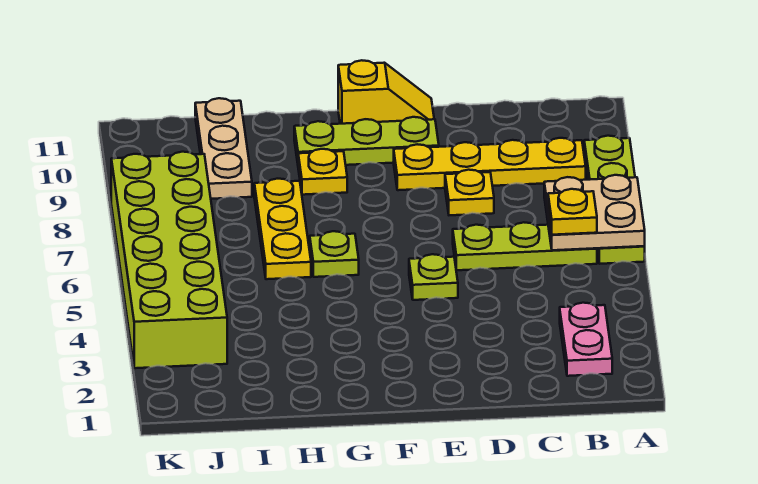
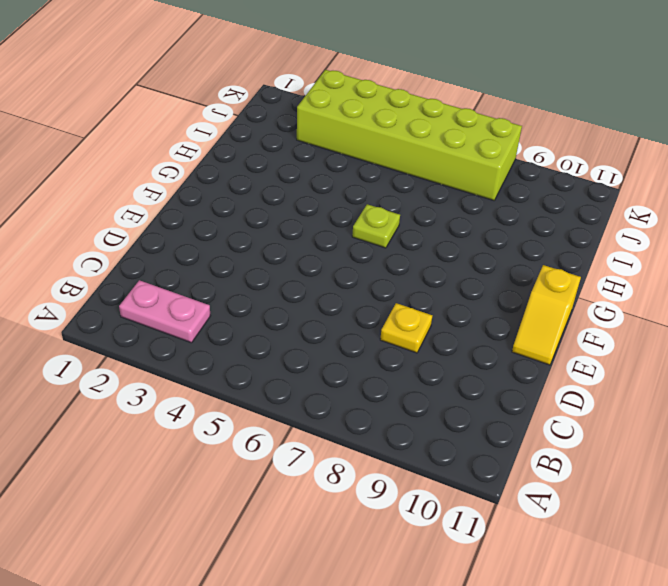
none -> lime 1x4 plate [584,136,645,264]
none -> lime 1x3 plate [453,222,597,270]
none -> yellow 1x4 plate [394,138,586,190]

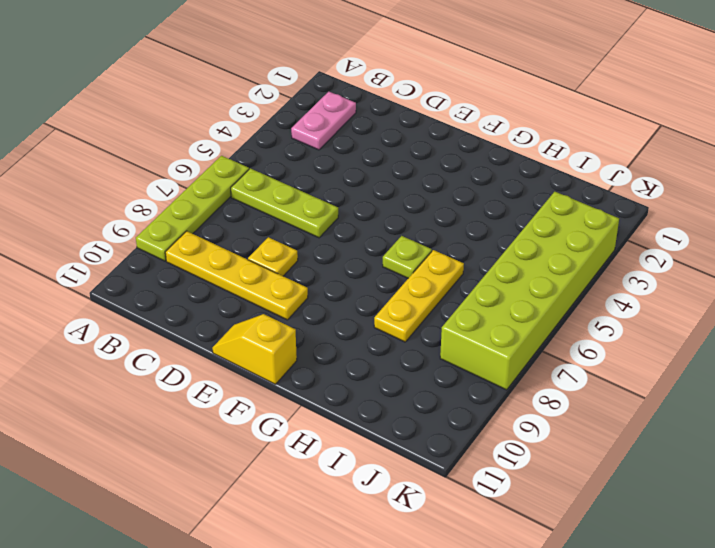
none -> lime 1x1 plate [409,254,458,300]
none -> lime 1x3 plate [294,117,439,165]
none -> yellow 1x1 plate [298,149,347,195]

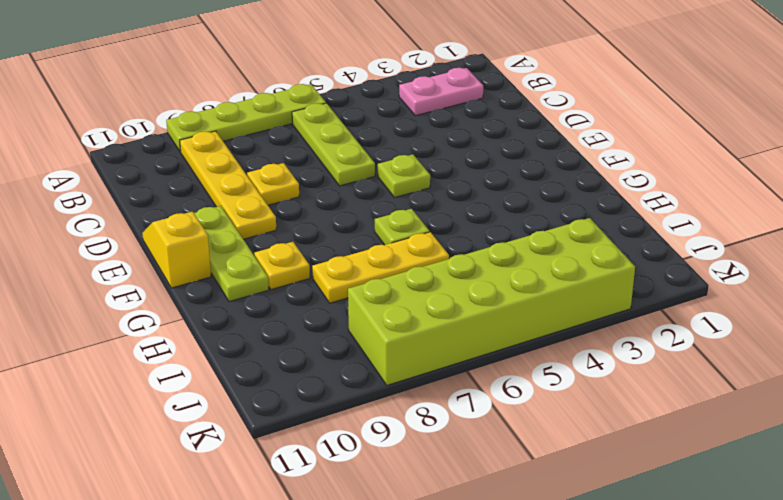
none -> tan 1x3 plate [195,98,252,199]
none -> tan 2x2 plate [544,175,645,250]
none -> yellow 1x1 plate [548,189,597,235]

